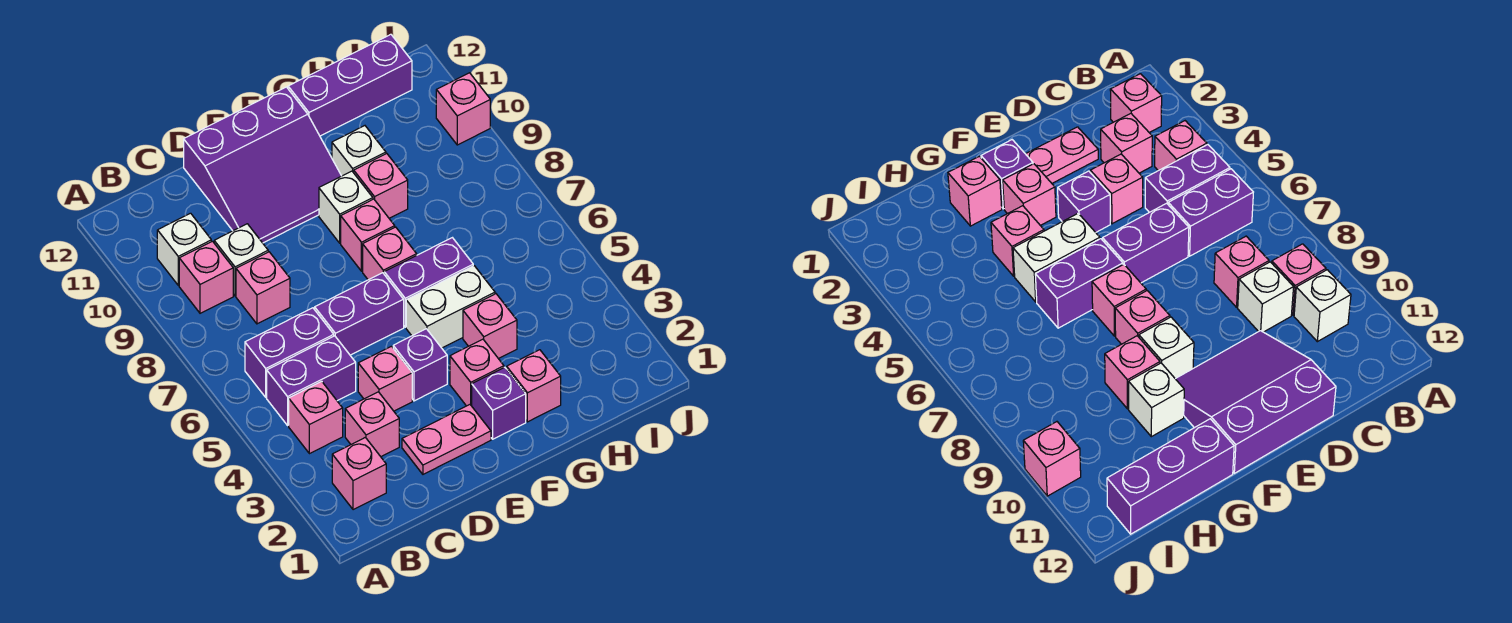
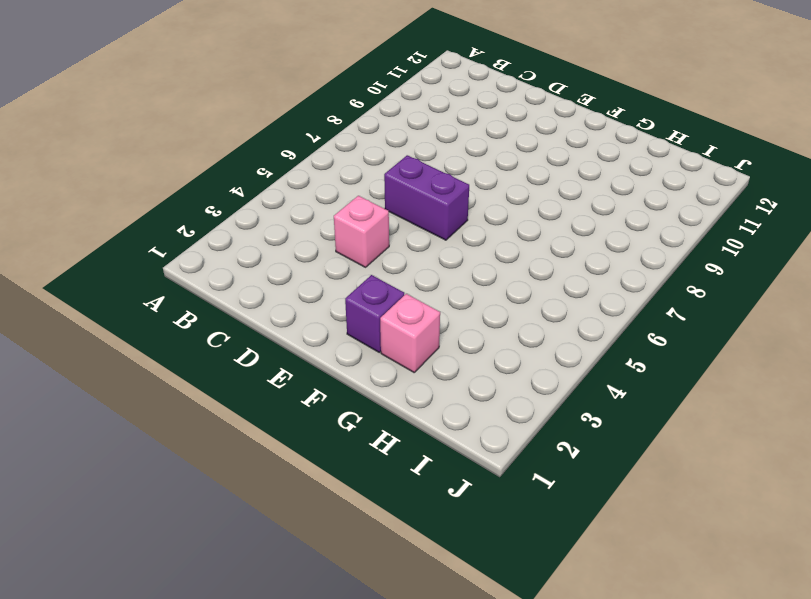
none -> pink 1x1 brick [332,437,386,510]
none -> pink 1x1 brick [289,381,343,454]
none -> purple 1x2 brick [267,336,356,425]

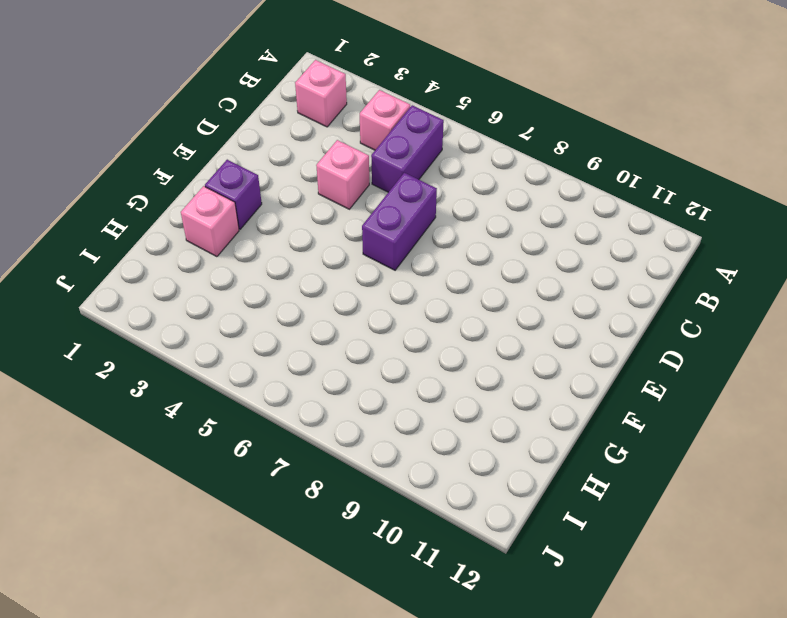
none -> purple 1x2 brick [245,308,334,397]
none -> pink 1x1 brick [179,241,233,313]
none -> white 1x1 brick [157,213,211,285]

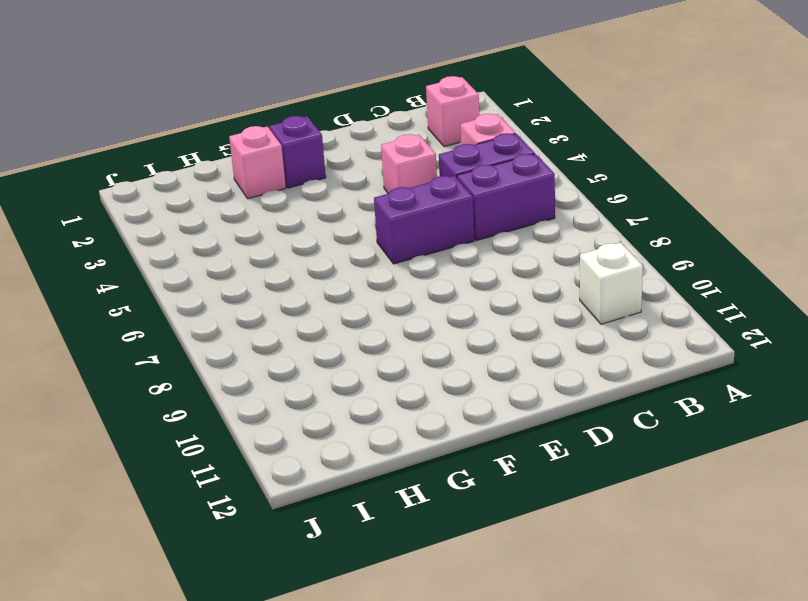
none -> pink 1x1 brick [179,241,233,313]
none -> pink 1x1 brick [345,392,399,457]
none -> pink 1x1 brick [236,252,290,324]

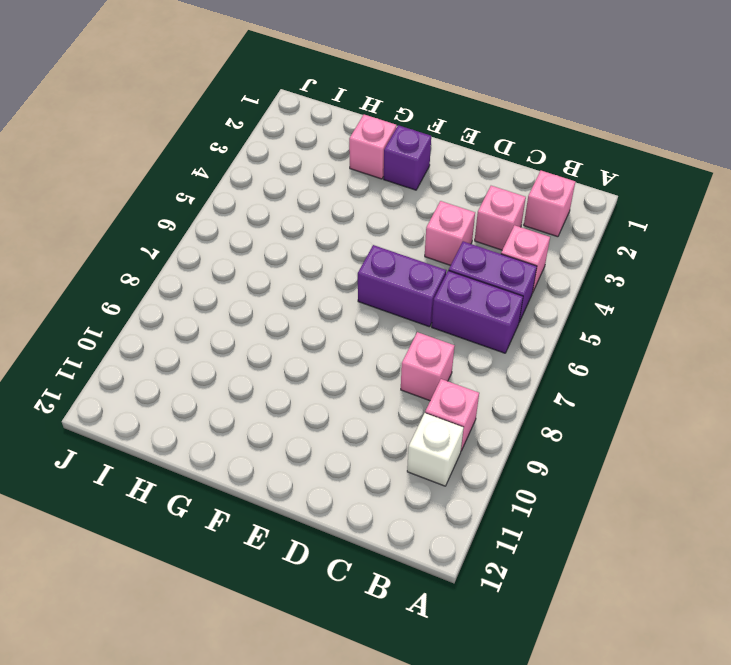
none -> white 1x1 brick [214,224,268,296]
none -> pink 1x2 plate [402,405,491,474]
none -> purple 3x3 slope [184,87,341,243]

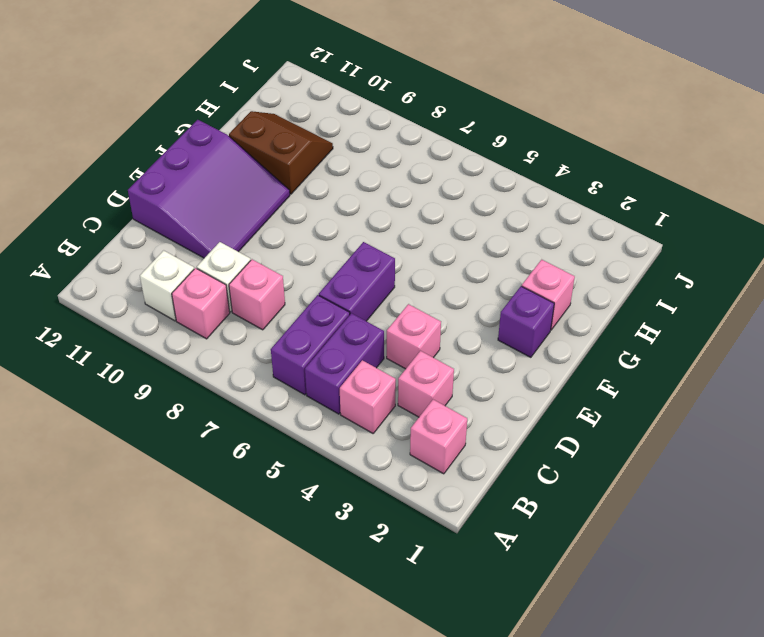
brown 2x2 slope [229,111,333,194] -> white 1x1 brick [332,126,386,176]
none -> pink 1x2 plate [402,405,491,474]
none -> purple 1x1 brick [393,329,447,401]
none -> pink 1x1 brick [450,339,504,406]

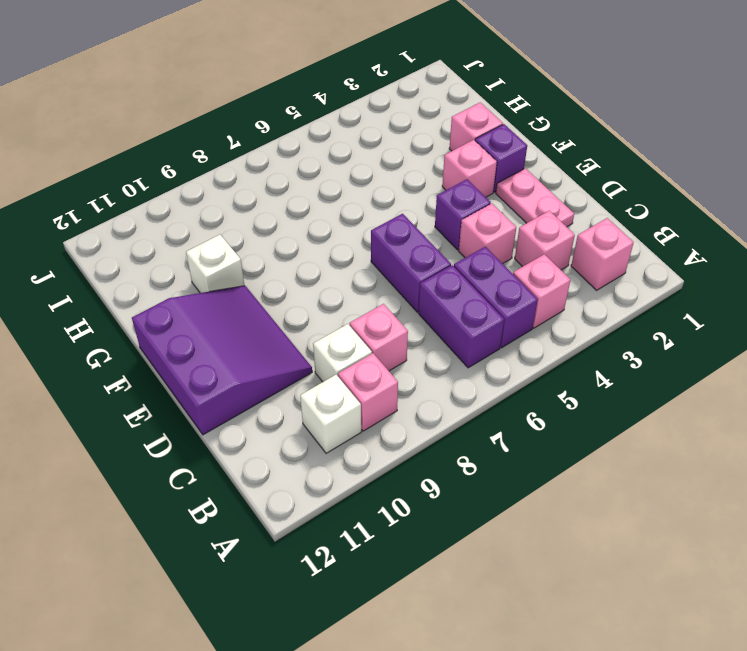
none -> white 1x2 brick [406,266,495,348]
none -> purple 1x2 brick [384,238,473,327]
none -> pink 1x1 brick [363,227,417,280]

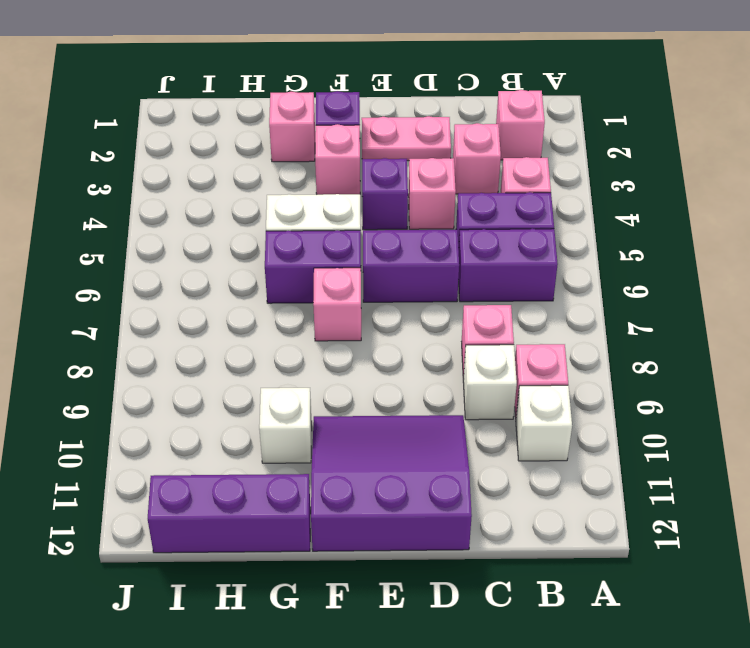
none -> pink 1x1 brick [341,199,395,271]
none -> white 1x1 brick [319,171,373,243]
none -> pink 1x1 brick [463,294,517,359]

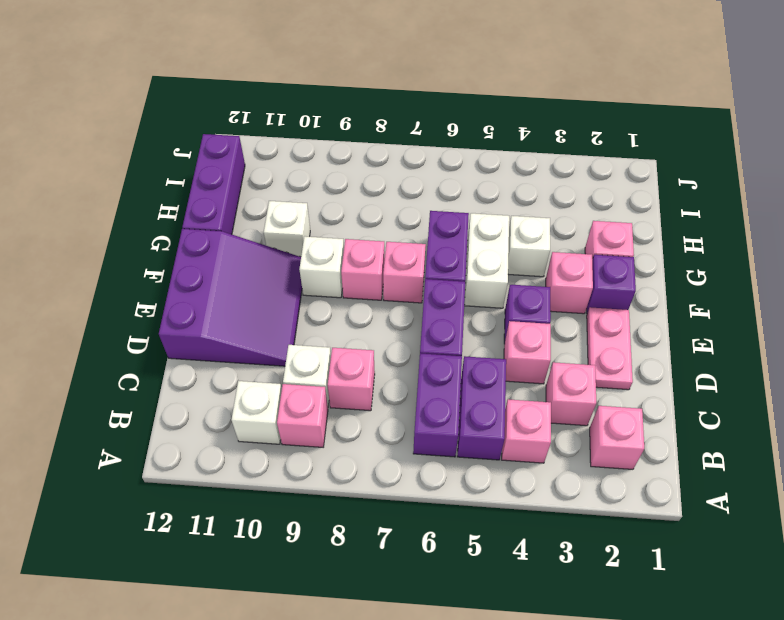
white 1x1 brick [508,216,550,277] -> pink 1x1 brick [463,294,517,359]
none -> pink 1x1 brick [354,154,408,218]
none -> pink 1x1 brick [436,73,490,145]

